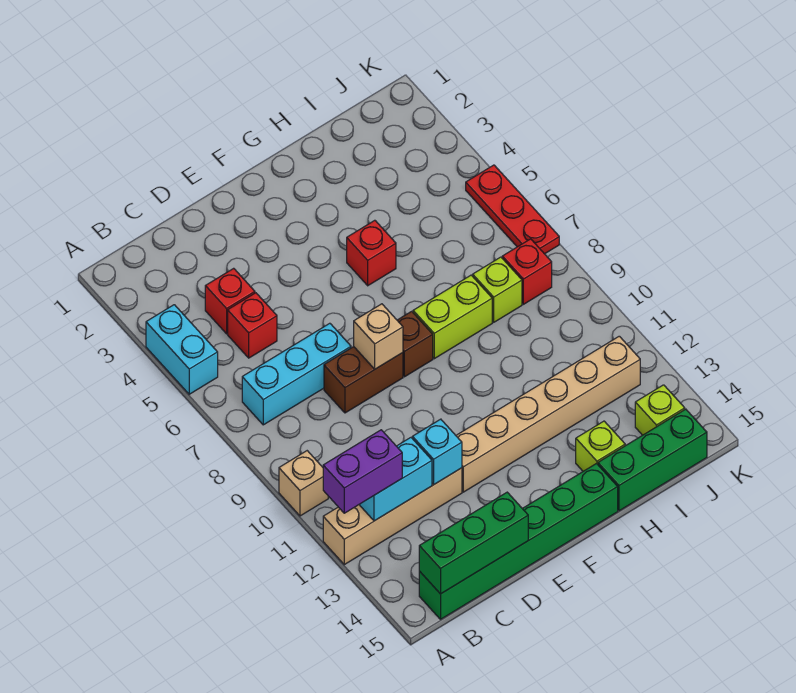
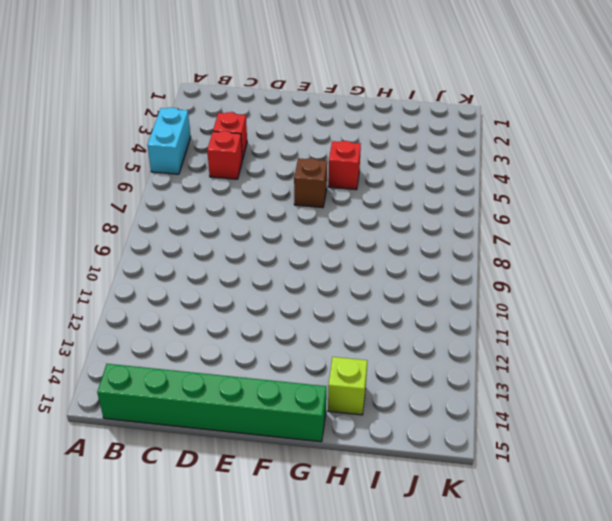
brown 1x1 brick [294,158,327,208] -> brown 1x1 brick moved to [397,311,433,377]
none -> tan 1x1 brick [279,451,328,516]
none -> tan 1x4 brick [323,468,462,565]
none -> cyan 1x3 brick [242,323,351,425]

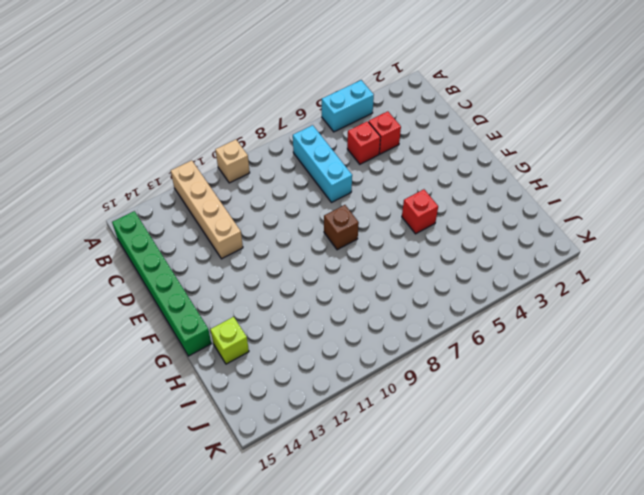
none -> brown 1x2 brick [324,347,403,413]
none -> tan 1x6 brick [456,336,640,492]
none -> lime 1x2 brick [413,275,492,359]

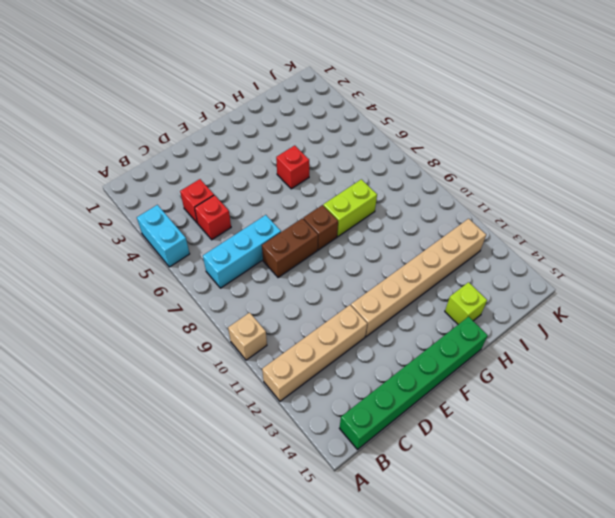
none -> green 1x3 brick [598,409,707,511]
none -> lime 1x1 brick [473,257,522,322]
none -> red 1x1 brick [502,239,552,304]

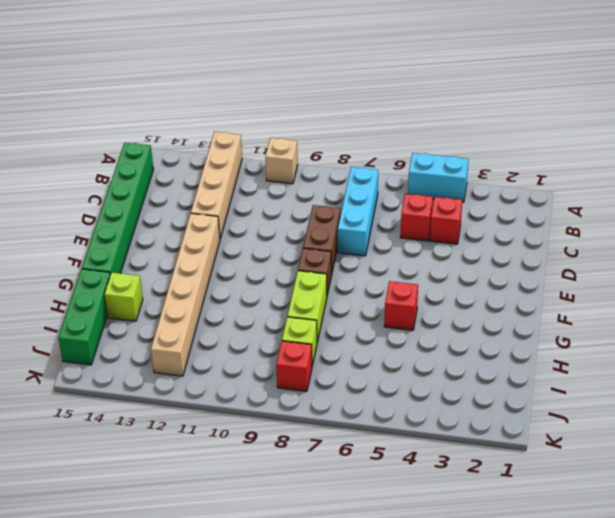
none -> lime 1x1 brick [635,385,685,435]
none -> red 1x3 plate [466,165,559,254]
none -> cyan 1x2 brick [359,438,432,521]

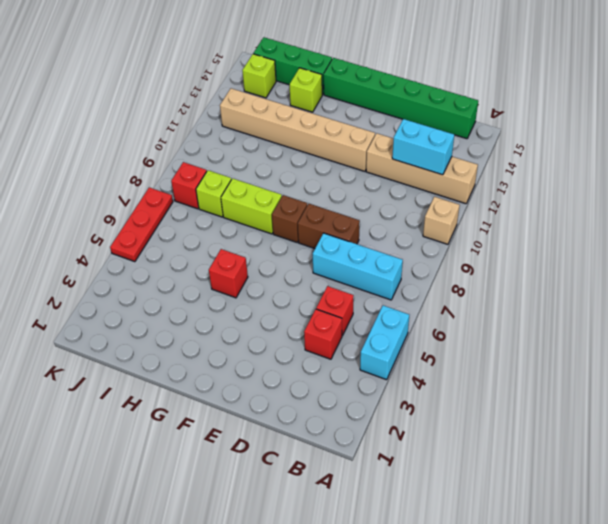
none -> green 1x3 brick [419,492,528,594]
none -> cyan 1x1 brick [412,419,462,484]
none -> tan 1x1 brick [354,304,403,369]

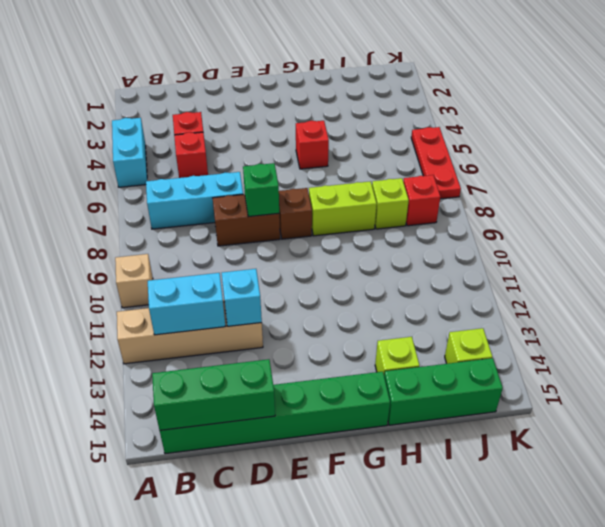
green 1x1 brick [243,163,279,217] -> tan 1x1 brick [354,304,403,369]
none -> tan 1x6 brick [456,336,640,492]
none -> purple 1x2 brick [323,430,402,513]

